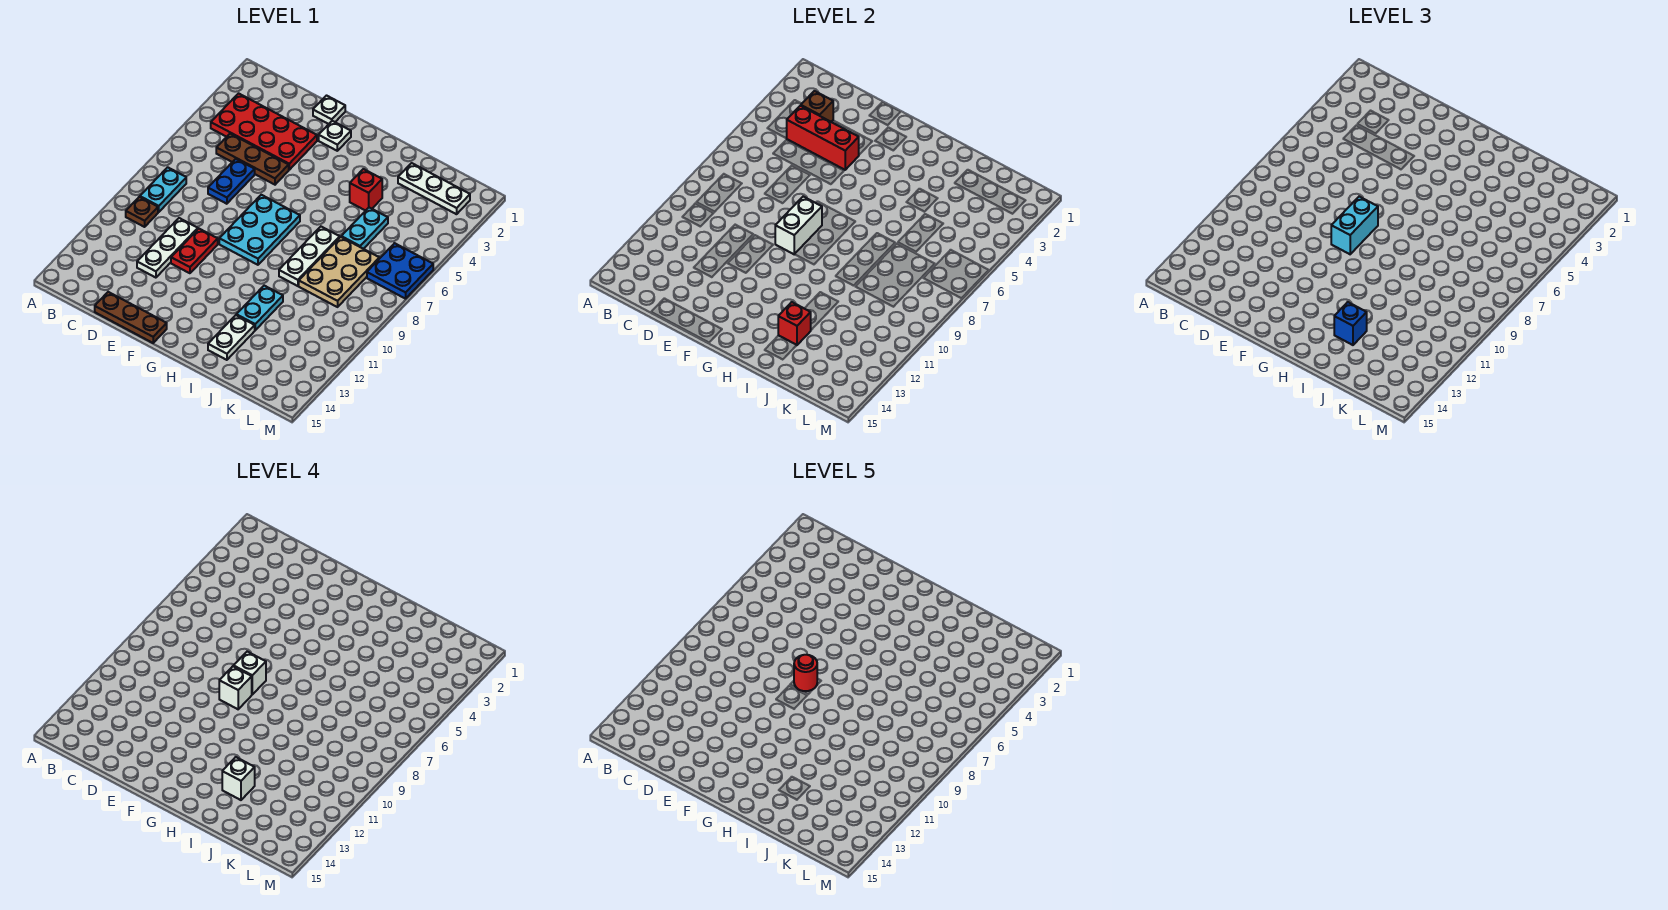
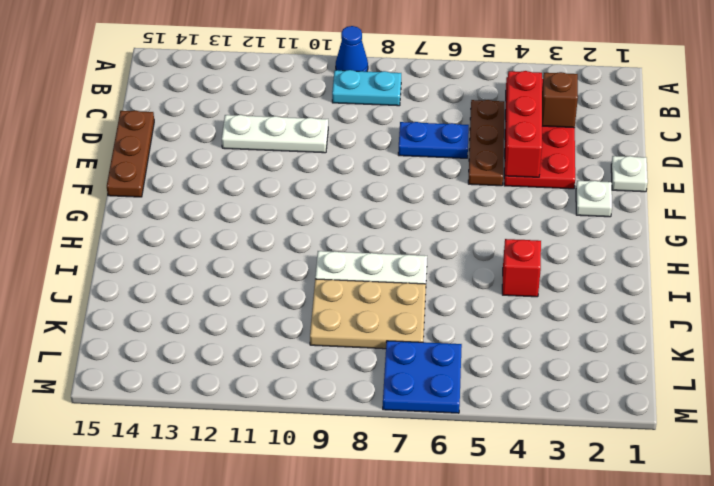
blue 1x1 cone [336,26,368,72] -> none
none -> brown 1x1 plate [126,197,158,227]
none -> red 1x2 plate [171,229,218,273]
none -> cyan 2x3 plate [219,195,300,265]

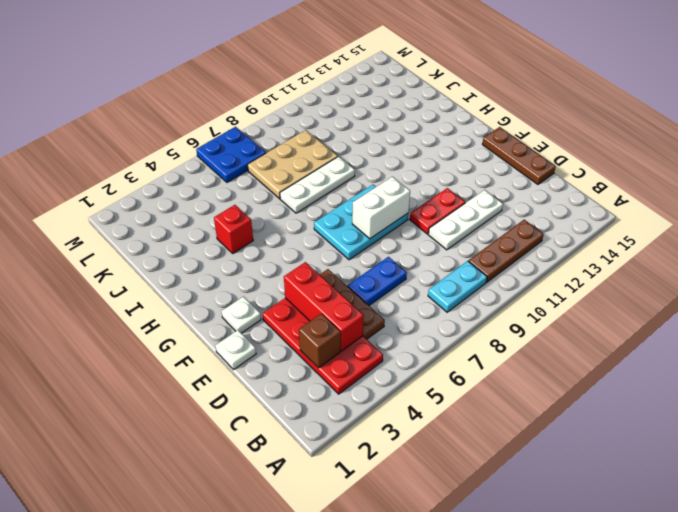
brown 1x3 plate [469,220,544,282] -> brown 1x1 plate [126,197,158,227]
none -> cyan 1x2 plate [236,286,283,330]
none -> white 1x2 plate [208,315,255,360]
none -> white 1x3 plate [398,163,470,214]

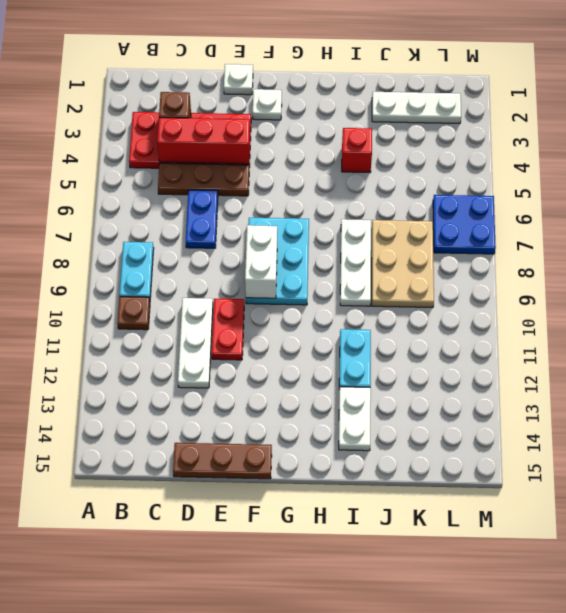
none -> cyan 1x2 plate [341,208,388,249]
none -> red 1x1 brick [778,302,811,345]
none -> cyan 1x2 brick [1331,197,1378,254]

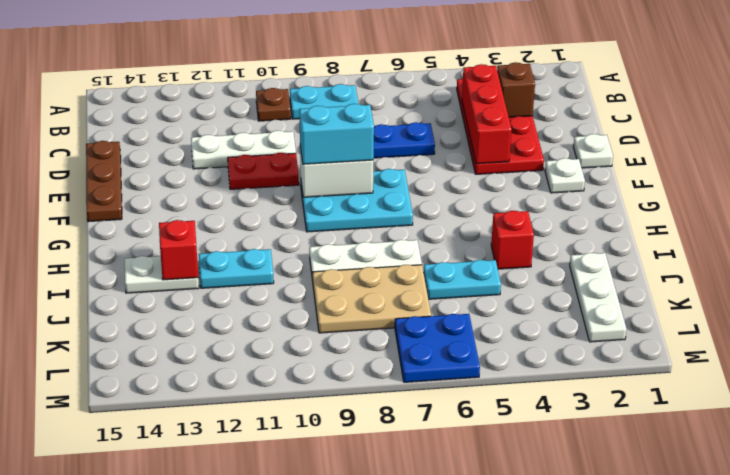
none -> brown 1x3 plate [216,134,289,185]
none -> blue 1x1 brick [1334,302,1367,345]
none -> white 1x1 brick [234,652,266,694]

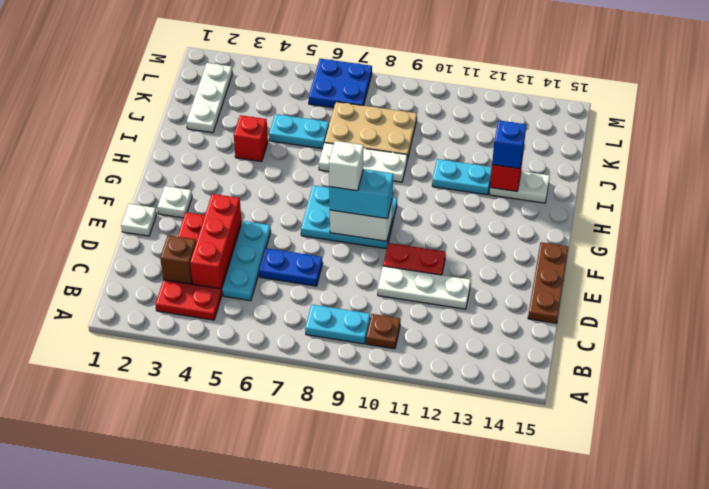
cyan 1x3 plate [222,221,271,301] -> brown 1x3 plate [216,134,289,185]
none -> white 1x1 brick [219,666,252,709]
none -> white 1x1 brick [222,757,255,800]
none -> red 1x1 round brick [794,655,817,691]

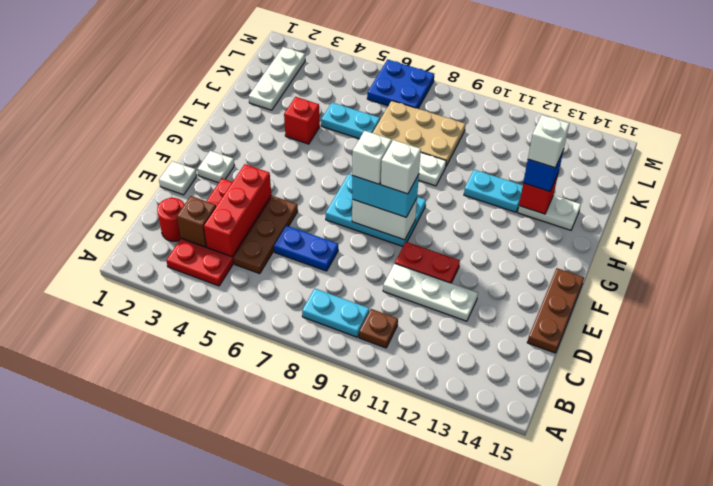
red 1x1 round brick [157,198,185,241] -> red 1x1 round brick moved to [794,655,817,691]

